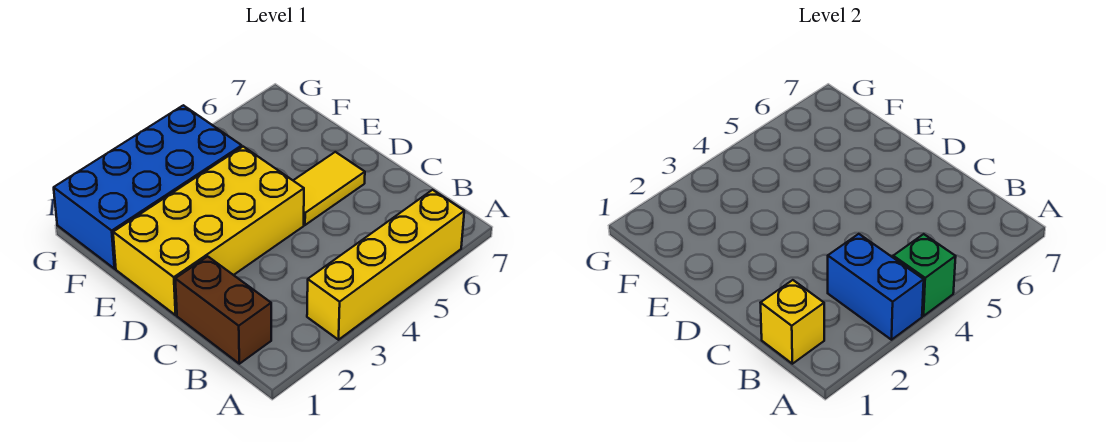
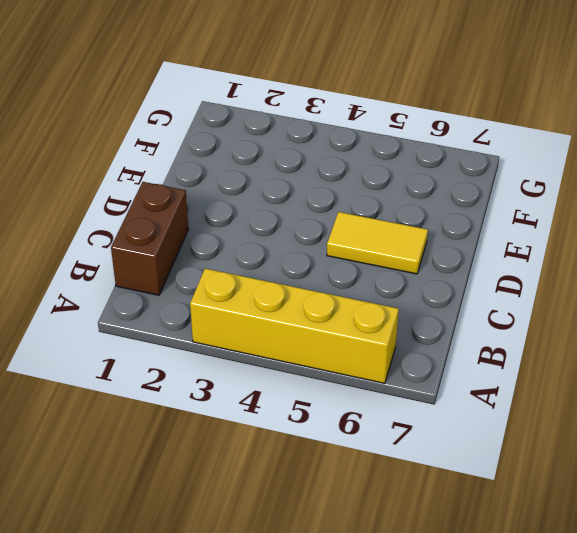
none -> yellow 2x4 brick [113,147,304,315]
none -> blue 2x4 brick [54,105,242,269]

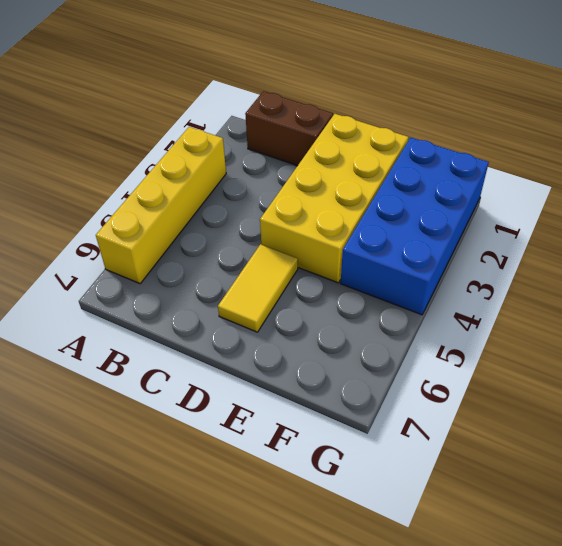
none -> blue 1x2 brick [828,234,924,340]
none -> green 1x1 brick [893,234,956,316]

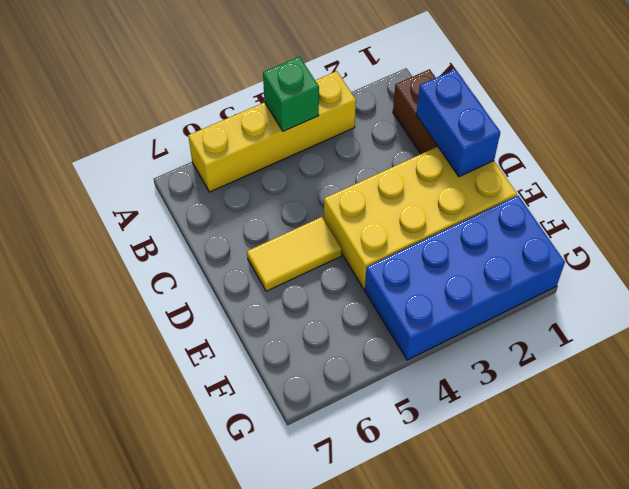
blue 1x2 brick [416,69,500,177] -> blue 1x2 brick moved to [828,234,924,340]
none -> yellow 1x1 brick [761,280,824,364]

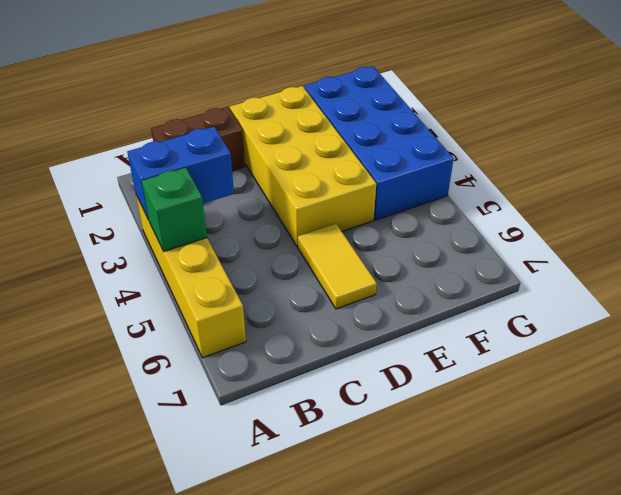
none -> yellow 1x1 brick [761,280,824,364]

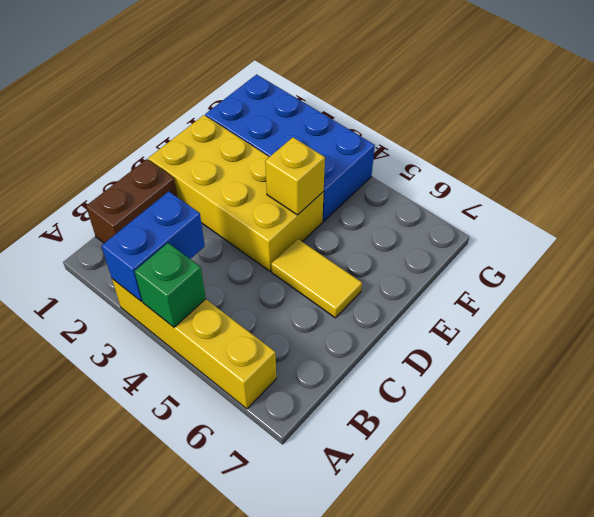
yellow 1x1 brick [265,137,325,215] -> yellow 1x1 brick moved to [761,280,824,364]

